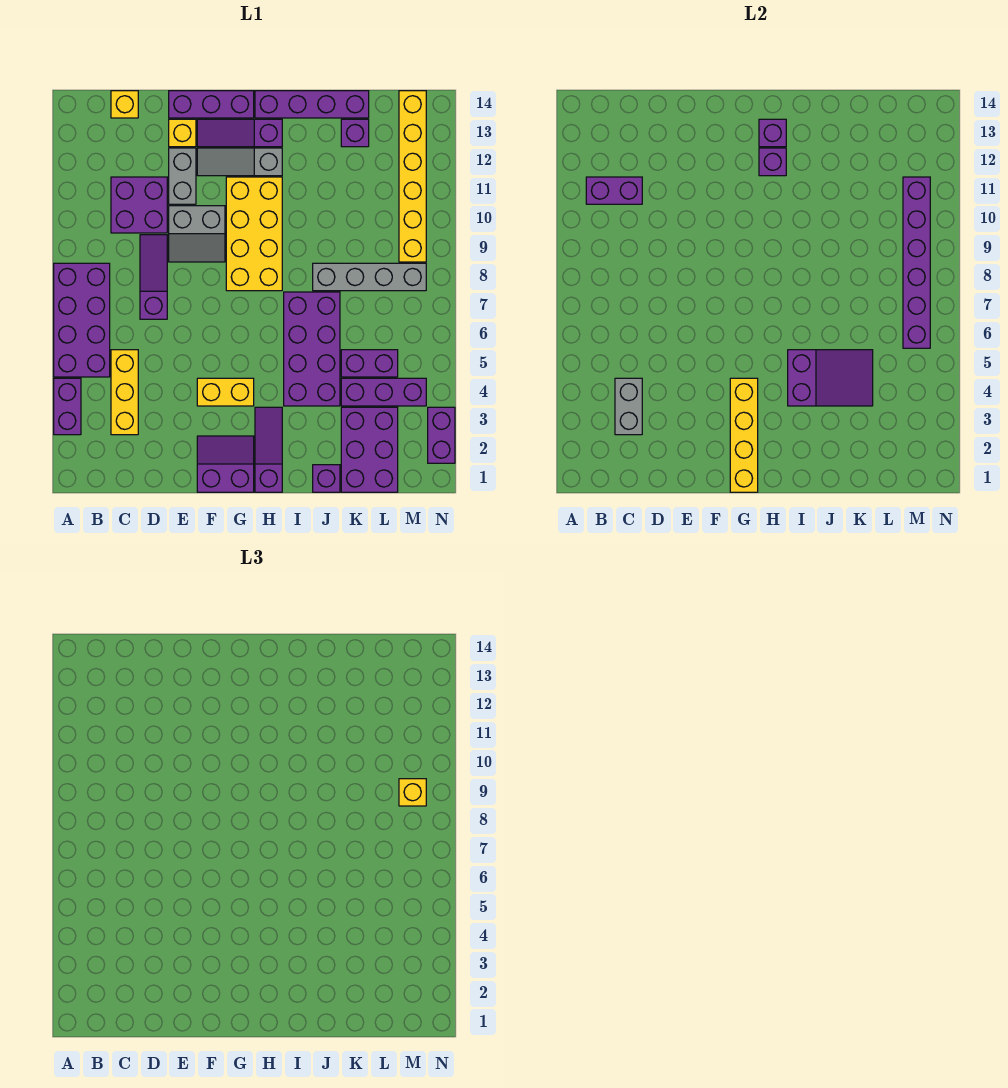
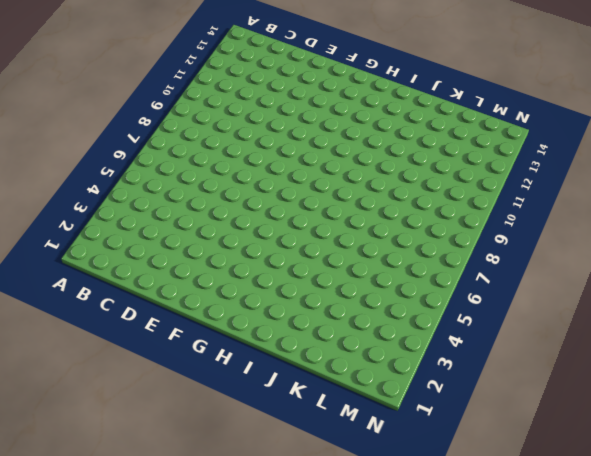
none -> purple 1x2 brick [54,378,81,435]
none -> purple 2x4 brick [54,263,110,377]
none -> yellow 1x3 brick [111,350,138,435]
none -> purple 2x2 brick [111,177,167,233]

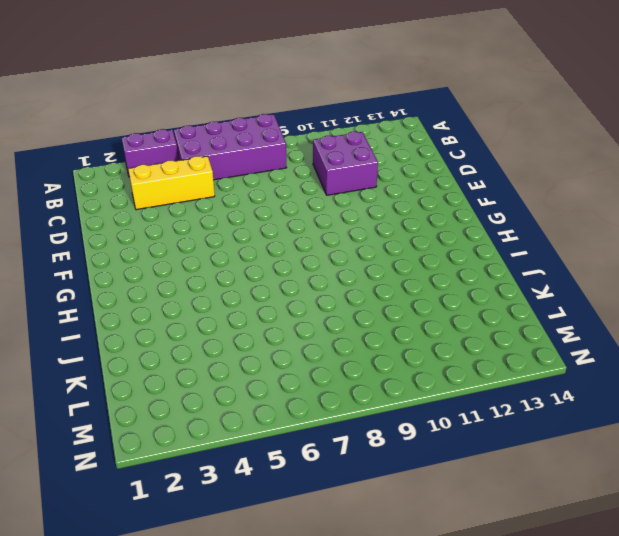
none -> yellow 1x1 brick [111,91,138,118]
none -> purple 1x3 slope [140,235,167,319]
none -> grey 2x2 slope [169,206,225,262]
none -> grey 1x2 brick [169,148,196,204]

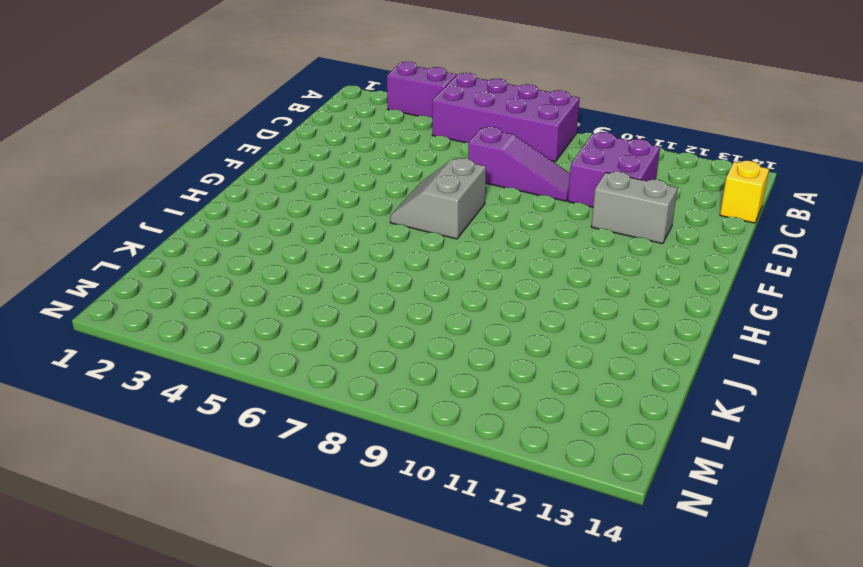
grey 2x2 slope [390,158,486,239] -> grey 2x2 slope moved to [169,206,225,262]
none -> yellow 1x3 brick [111,350,138,435]
none -> yellow 1x1 brick [169,119,196,147]
none -> purple 1x3 brick [169,91,254,118]
none -> purple 2x2 slope [197,436,254,492]

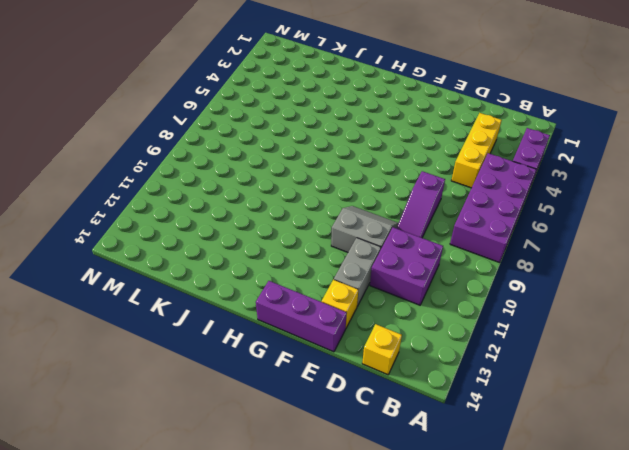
none -> purple 2x2 slope [197,436,254,492]
none -> yellow 1x2 brick [197,378,254,406]
none -> grey 1x3 slope [197,148,282,176]
none -> purple 1x3 slope [197,119,282,147]

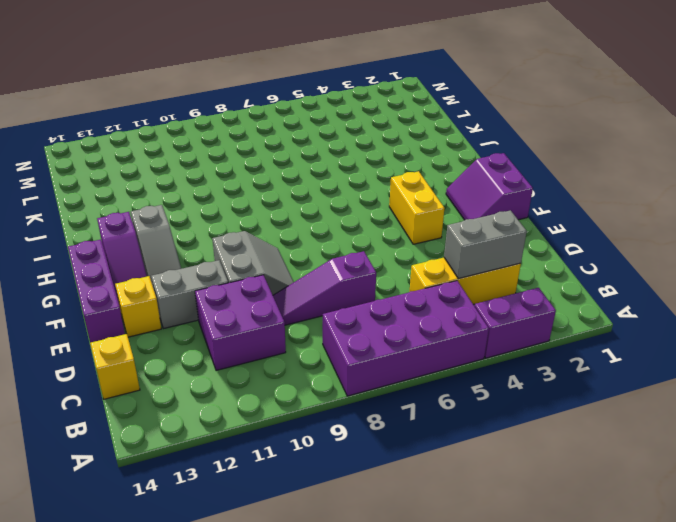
none -> yellow 2x4 brick [226,177,282,291]
none -> purple 1x3 slope [255,407,282,492]
none -> purple 1x4 brick [255,91,369,118]
none -> purple 2x4 brick [284,292,340,406]

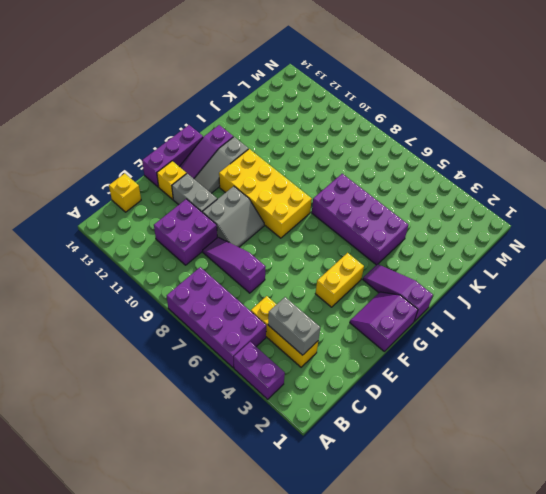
none -> purple 1x4 brick [255,91,369,118]
none -> purple 1x1 brick [313,465,340,492]
none -> grey 1x4 brick [313,263,426,291]
none -> purple 2x3 brick [341,407,398,492]

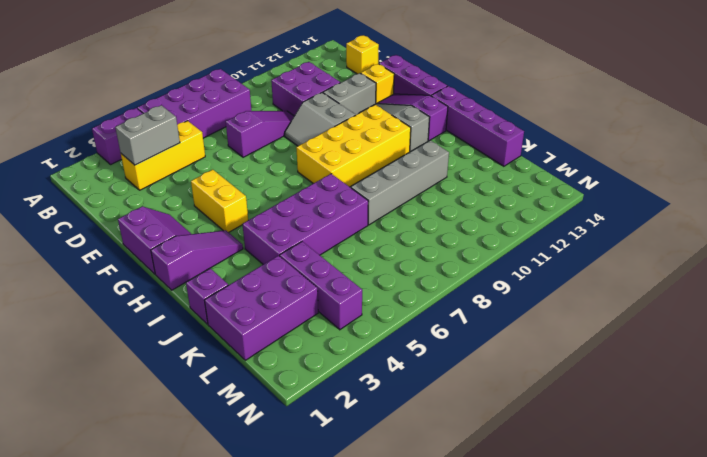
grey 1x4 brick [351,140,449,225] -> grey 1x4 brick turned to [313,263,426,291]
none -> purple 1x2 brick [341,350,398,377]
none -> purple 1x1 brick [341,119,369,147]
none -> yellow 1x6 brick [399,91,426,262]
none -> purple 1x2 brick [428,407,455,463]

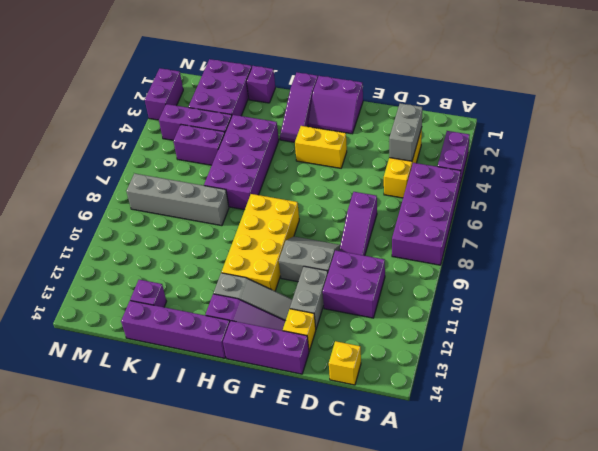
none -> yellow 1x6 brick [399,91,426,262]
none -> purple 1x2 brick [586,177,642,204]
none -> yellow 1x4 brick [730,378,758,492]
none -> purple 1x1 brick [759,148,786,176]

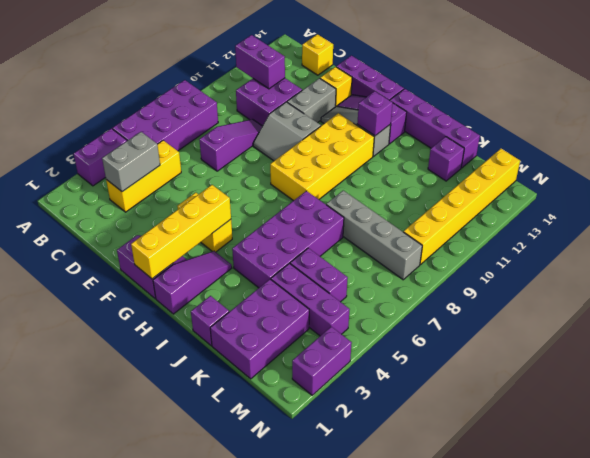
none -> purple 1x1 brick [759,119,786,147]
none -> purple 2x3 slope [788,350,873,406]
none -> purple 1x6 brick [903,177,930,348]
none -> yellow 1x1 brick [399,779,426,806]

